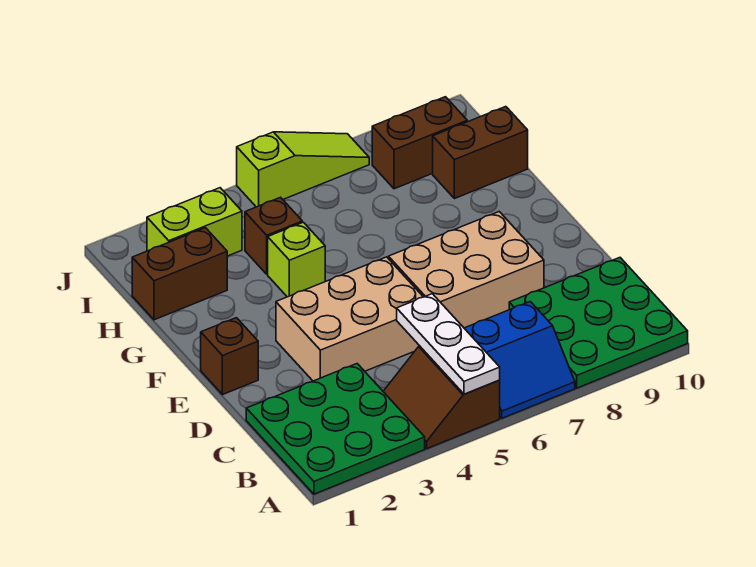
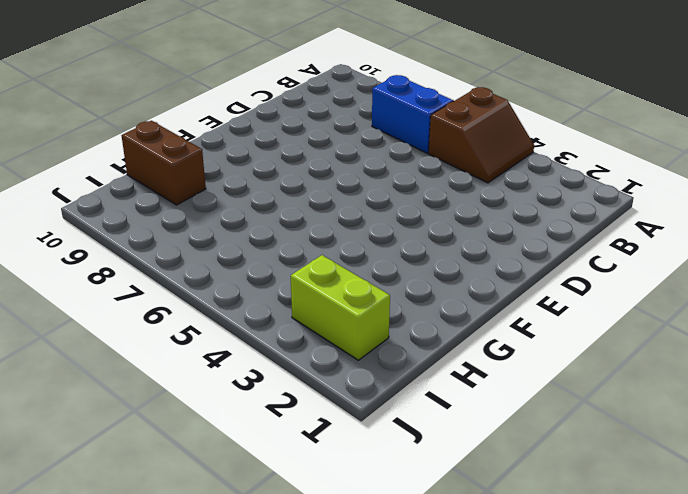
none -> green 3x3 plate [246,364,425,494]
none -> green 3x3 plate [509,258,688,388]
none -> tan 2x3 brick [276,257,423,381]

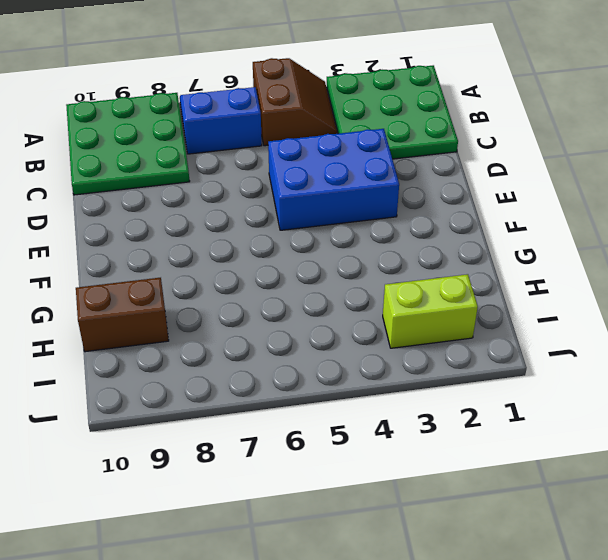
blue 2x3 brick [268,129,399,230] -> tan 2x3 brick [276,257,423,381]
none -> tan 2x3 brick [389,212,544,328]
none -> brown 1x1 brick [201,318,258,395]
none -> lime 1x1 brick [268,222,325,297]

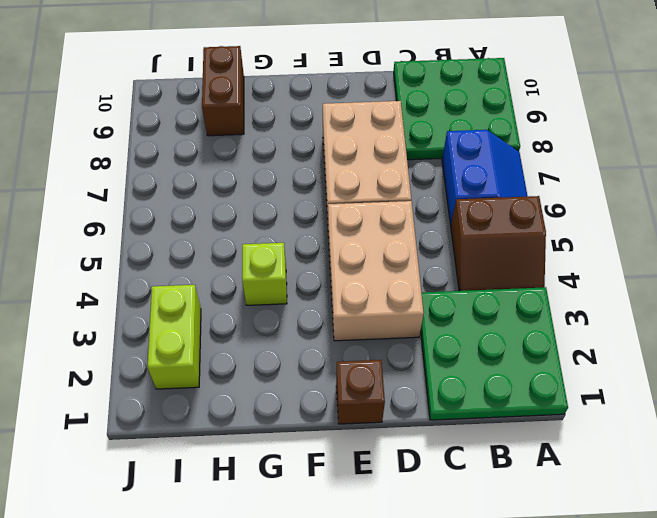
none -> brown 1x2 brick [132,228,227,320]
none -> brown 1x1 brick [245,197,302,274]
none -> brown 1x2 brick [372,97,467,189]

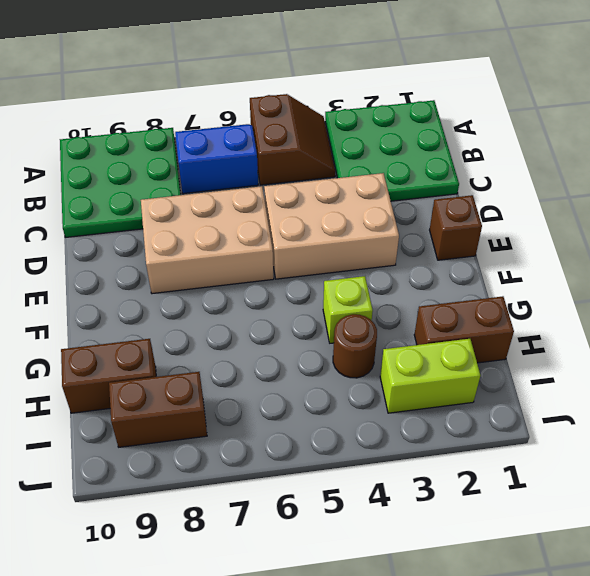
brown 1x1 round brick [333,314,377,378] -> brown 1x1 brick [245,197,302,274]
none -> lime 1x3 slope [237,132,369,207]
none -> white 1x3 plate [397,294,500,394]

